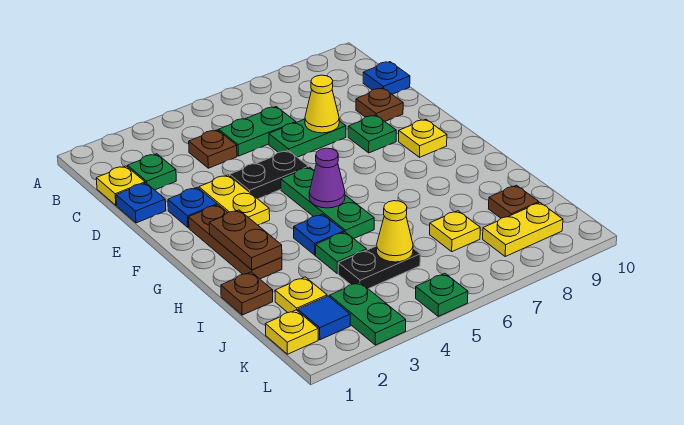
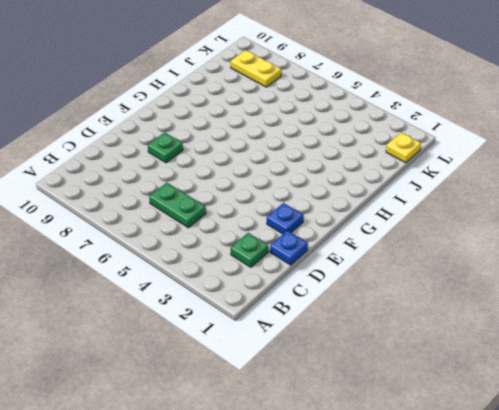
none -> yellow 1x1 plate [96,166,145,205]
none -> brown 1x1 plate [189,130,237,168]
none -> blue 1x1 plate [363,62,410,94]
none -> green 1x2 plate [269,119,346,157]

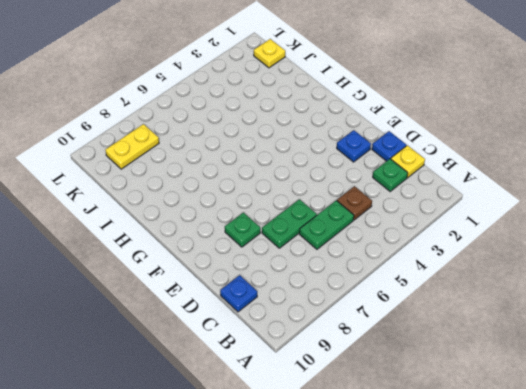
none -> brown 1x1 plate [356,88,403,121]
none -> yellow 1x2 plate [199,175,270,225]
none -> black 1x2 plate [230,151,309,199]
none -> brown 1x3 plate [189,205,282,279]

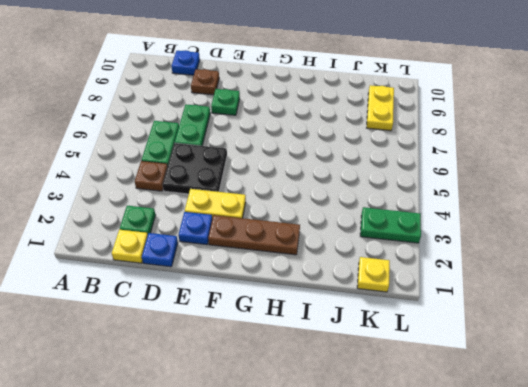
black 2x2 plate [162,143,227,194] -> black 1x2 plate [230,151,309,199]
none -> green 1x3 plate [281,167,374,238]
none -> yellow 1x1 plate [399,119,447,157]
none -> blue 1x1 plate [294,214,344,255]
none -> brown 1x1 plate [221,272,273,315]

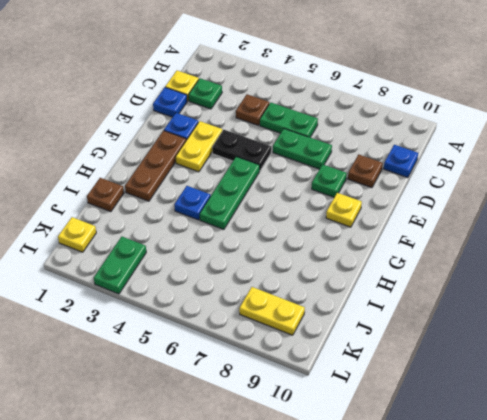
none -> green 1x1 plate [316,232,367,273]
none -> yellow 1x1 plate [275,277,327,313]
none -> black 1x2 plate [338,246,420,289]
none -> yellow 1x1 plate [430,211,480,252]

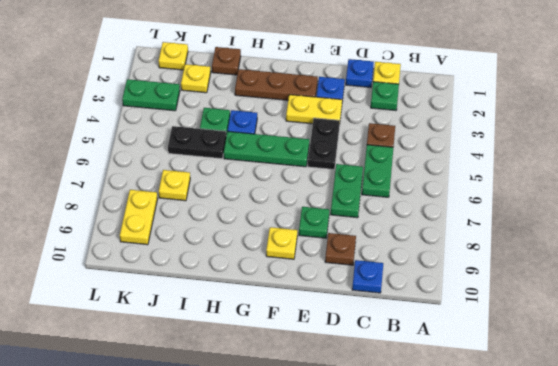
black 1x2 plate [168,126,226,159] -> black 1x2 plate turned to [338,246,420,289]
none -> brown 1x1 plate [489,185,539,218]
none -> blue 1x1 tile [298,296,350,340]
none -> green 1x1 plate [416,274,468,316]
none -> yellow 1x1 cone [305,75,339,133]

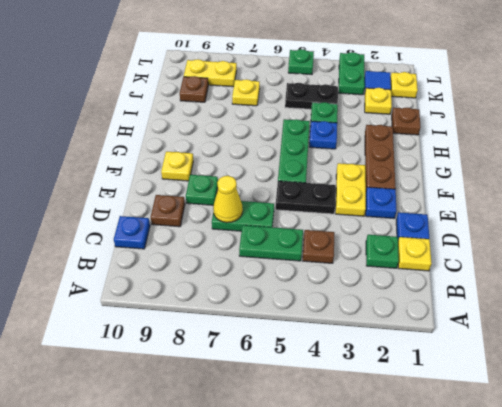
none -> brown 1x2 plate [209,210,282,270]
none -> purple 1x1 cone [309,148,345,208]
none -> yellow 1x1 cone [376,201,413,262]

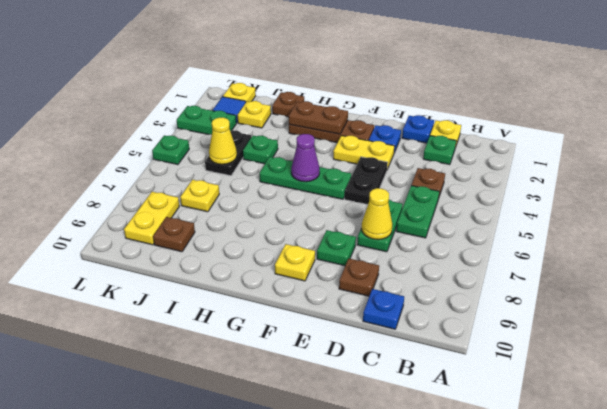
none -> blue 1x1 plate [294,214,344,255]

